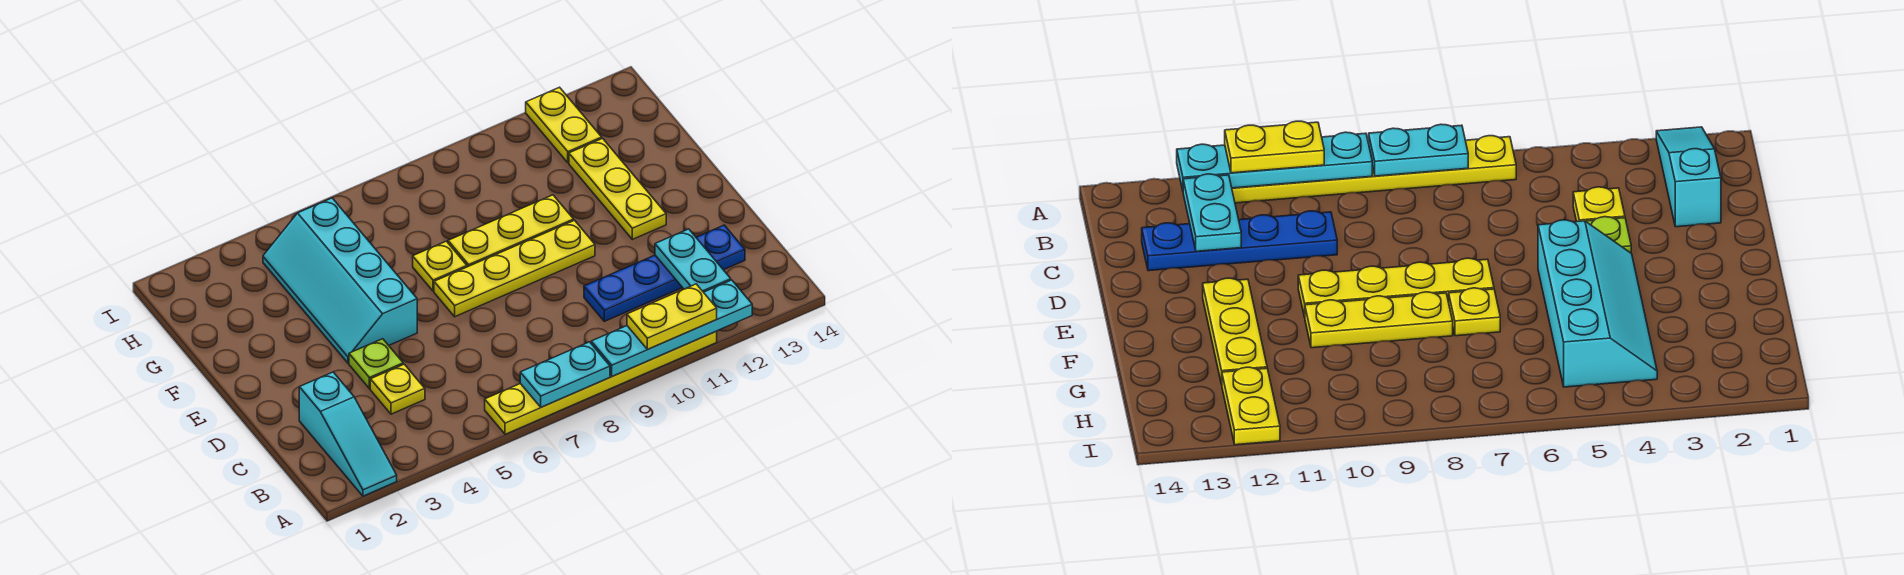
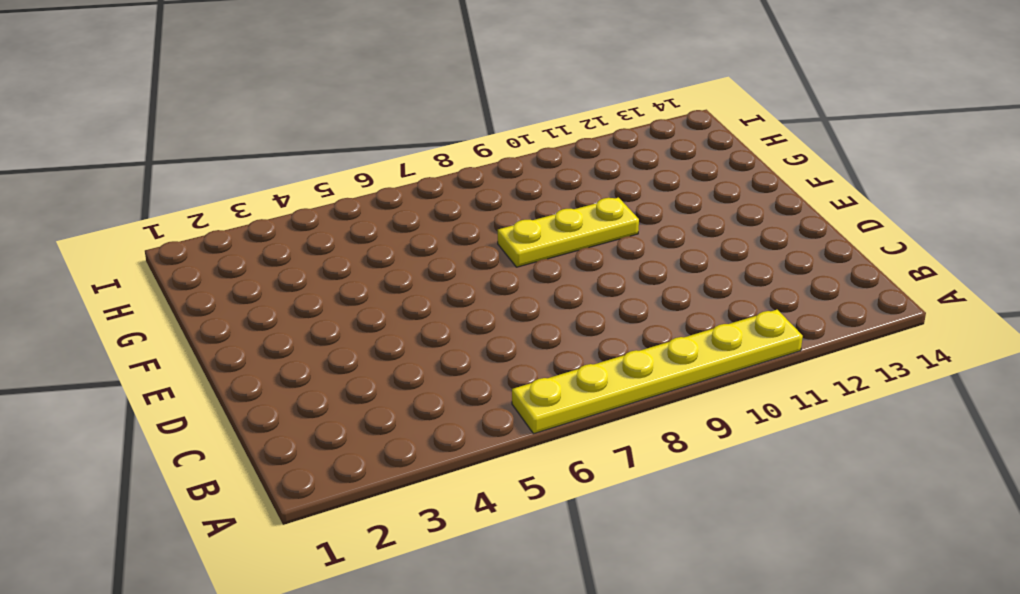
none -> cyan 1x3 slope [299,372,397,496]
none -> yellow 1x1 plate [370,364,425,414]
none -> blue 1x4 plate [584,225,745,321]

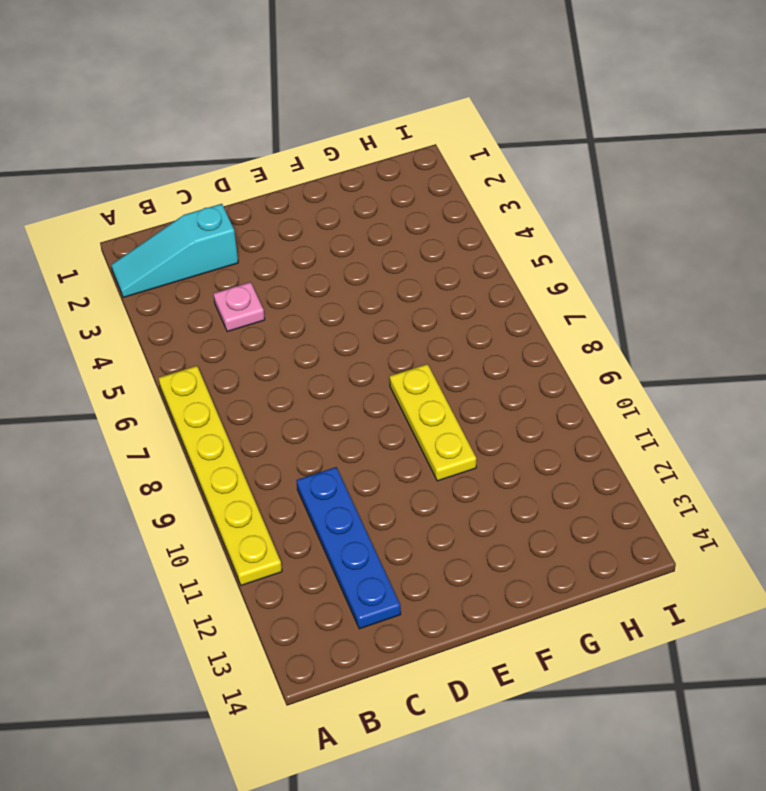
pink 1x1 plate [214,282,265,332] -> yellow 1x1 plate [370,364,425,414]
none -> lime 1x1 plate [349,339,403,389]
none -> cyan 2x4 slope [263,198,417,363]
none -> yellow 1x4 plate [434,221,595,317]

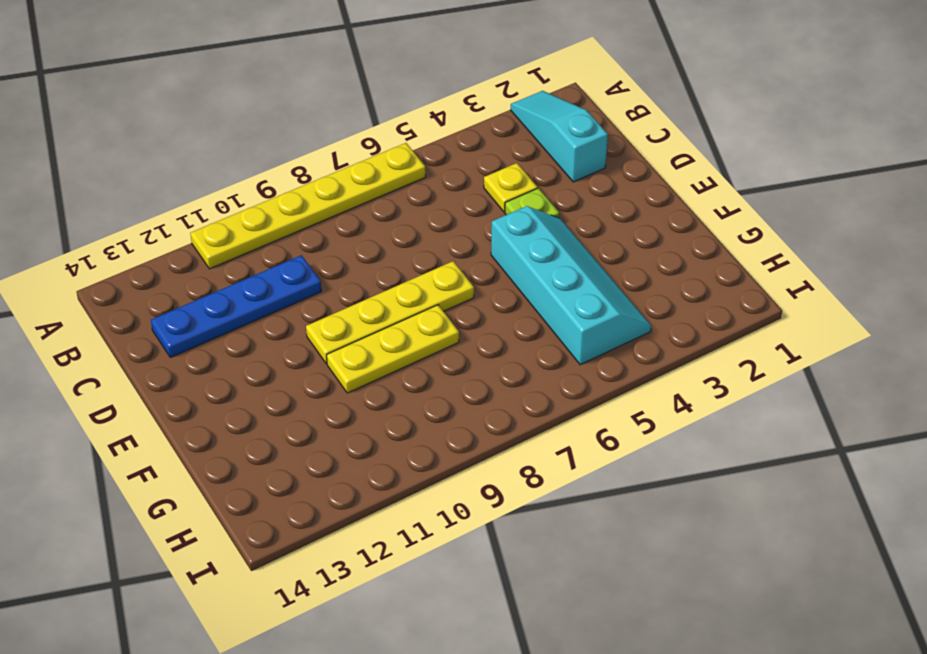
none -> yellow 1x3 plate [569,138,666,239]
none -> yellow 1x1 plate [413,241,467,291]
none -> yellow 1x2 plate [526,87,602,163]

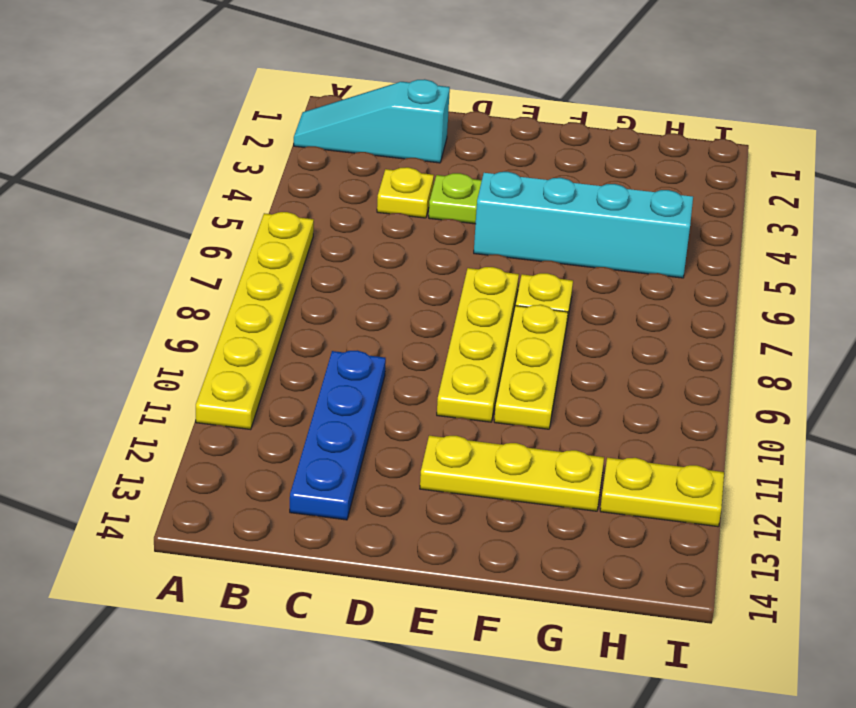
none -> cyan 1x2 plate [520,342,610,407]
none -> cyan 1x4 plate [591,280,752,376]
none -> cyan 1x2 plate [655,229,731,292]

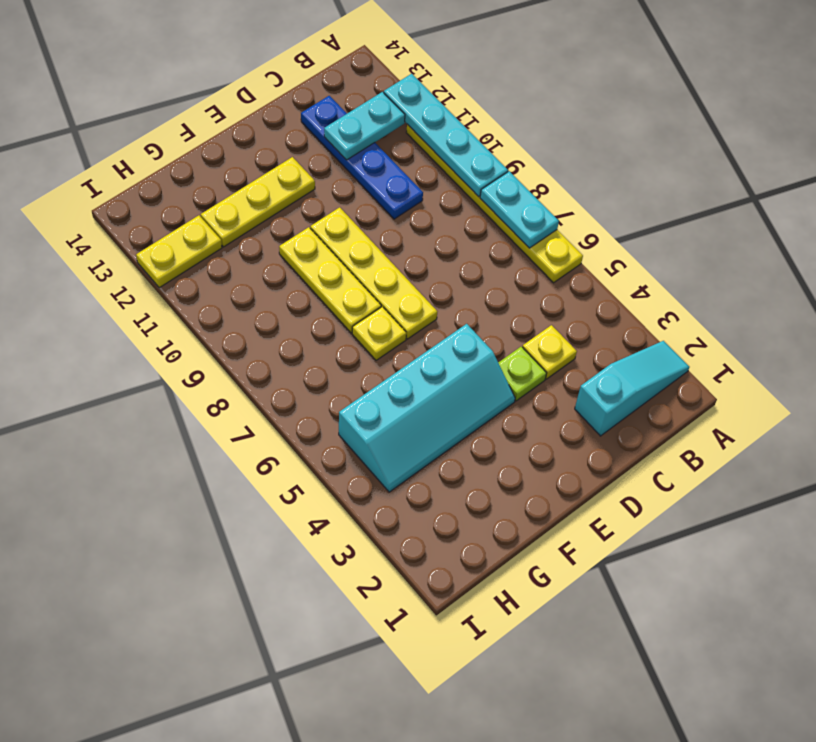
none -> yellow 1x2 plate [627,284,717,349]

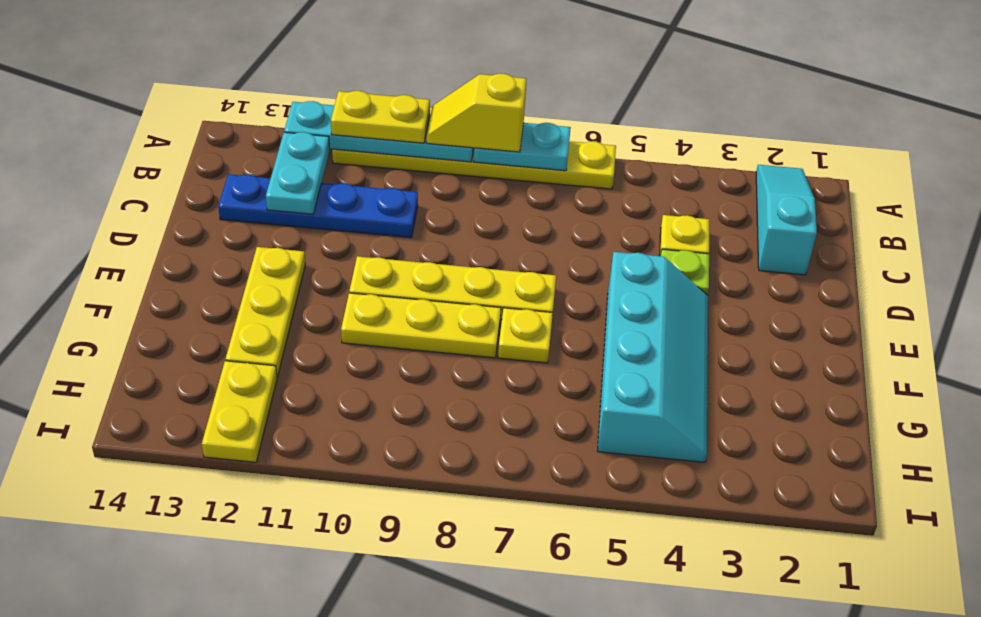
yellow 1x2 slope [427,74,527,152] -> none

